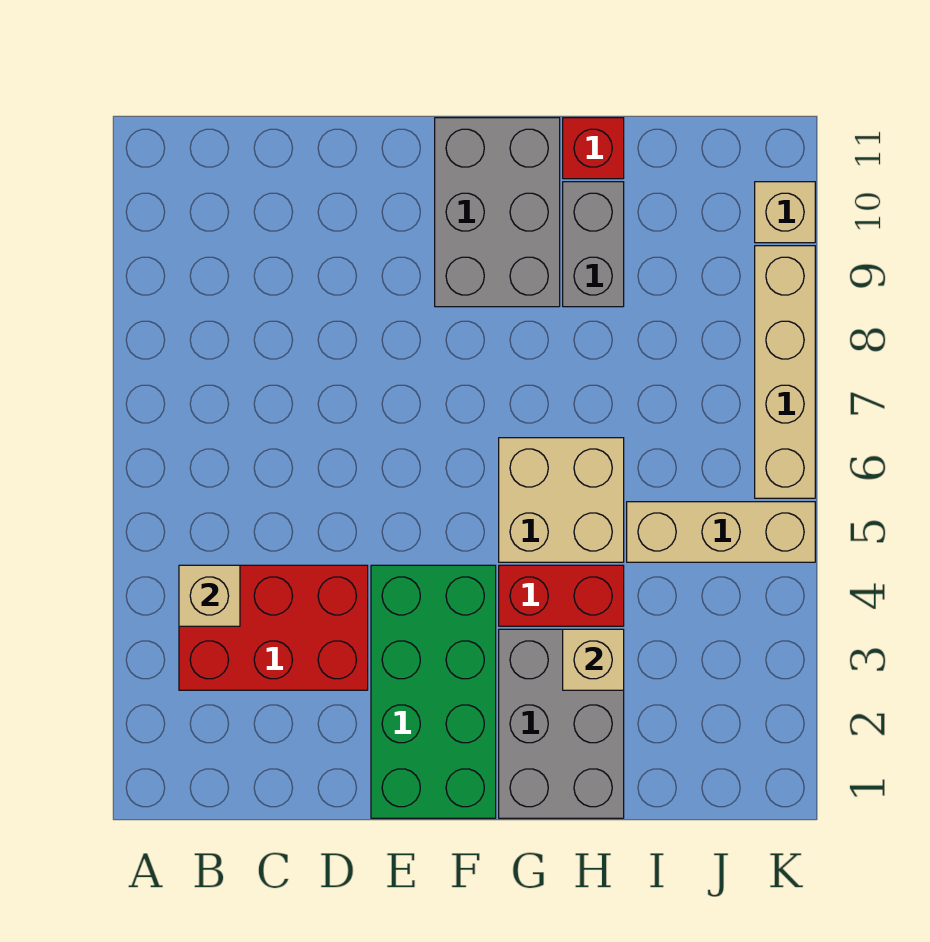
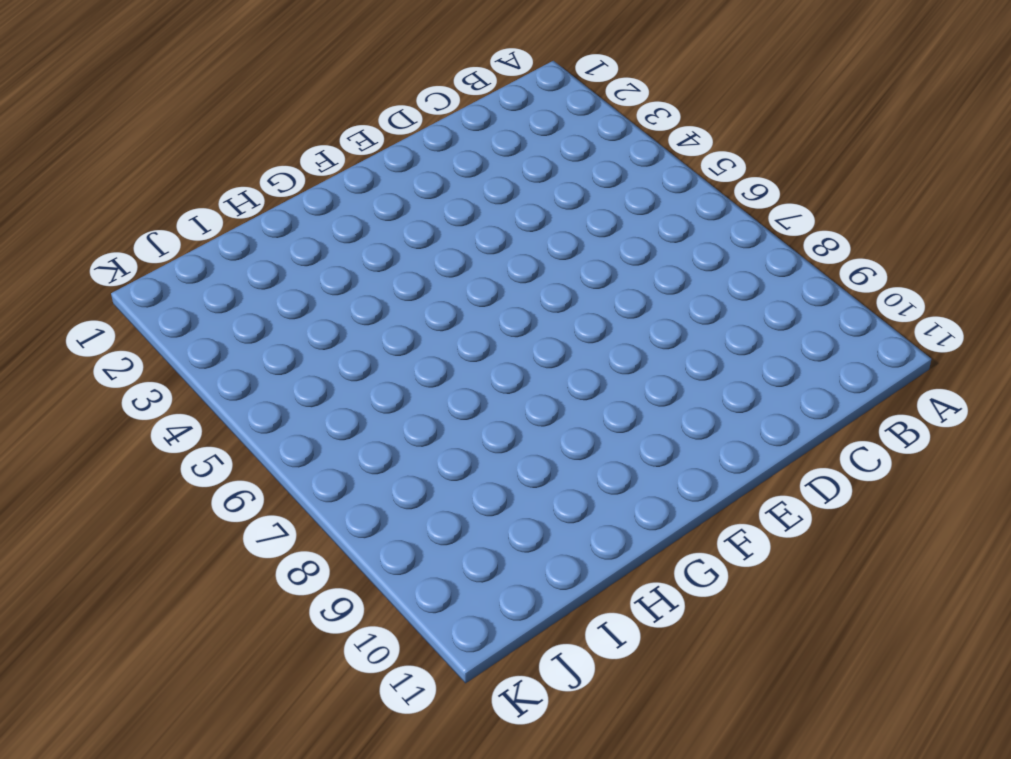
none -> red 2x3 brick [179,565,368,690]
none -> green 2x4 brick [371,565,496,818]
none -> grey 2x3 brick [435,118,560,307]

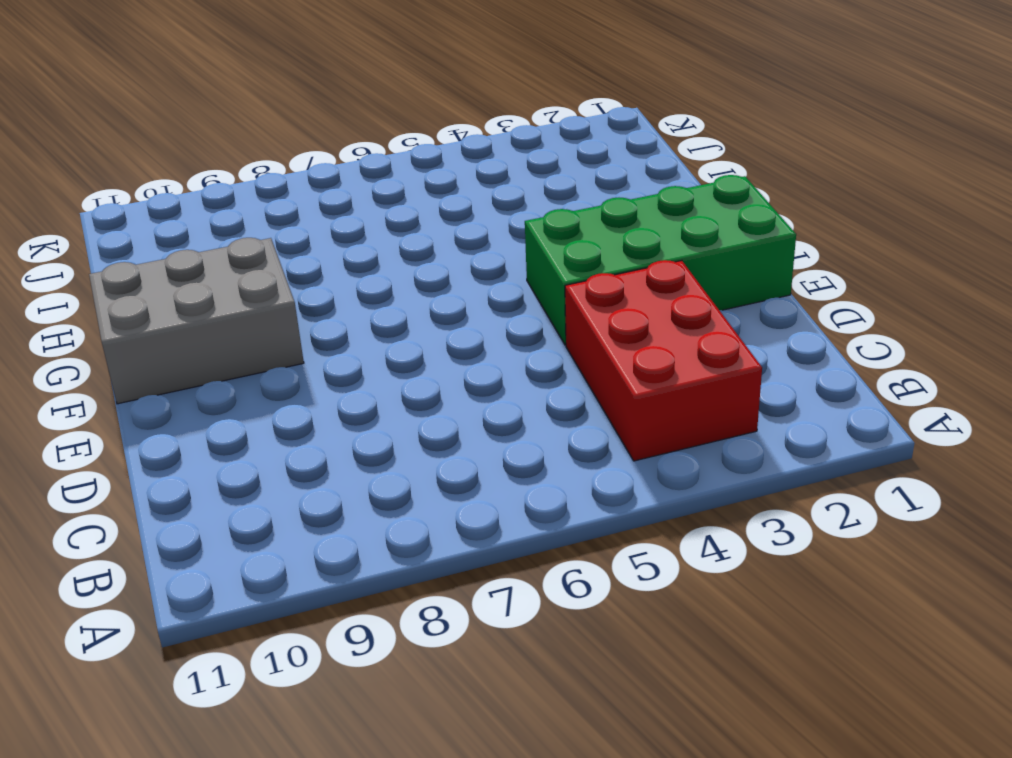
none -> grey 2x3 brick [499,629,624,818]
none -> red 1x2 brick [499,565,624,626]
none -> tan 2x2 brick [499,438,624,562]

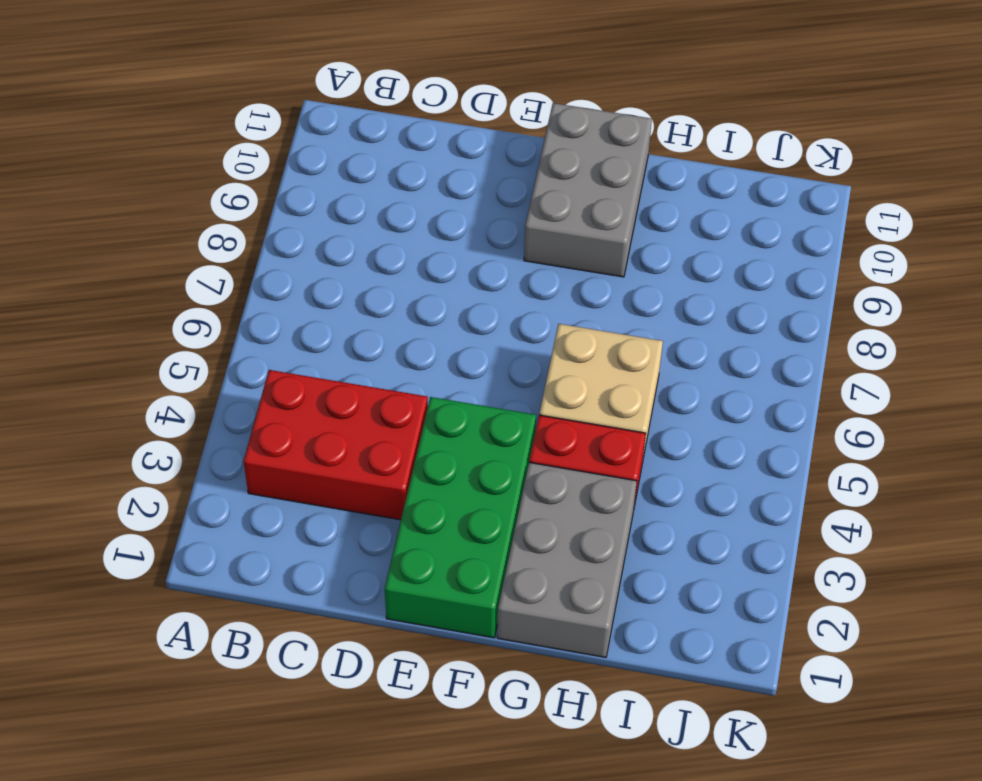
none -> grey 1x2 brick [563,182,624,307]
none -> red 1x1 brick [563,118,624,179]
none -> tan 1x3 brick [627,502,815,562]

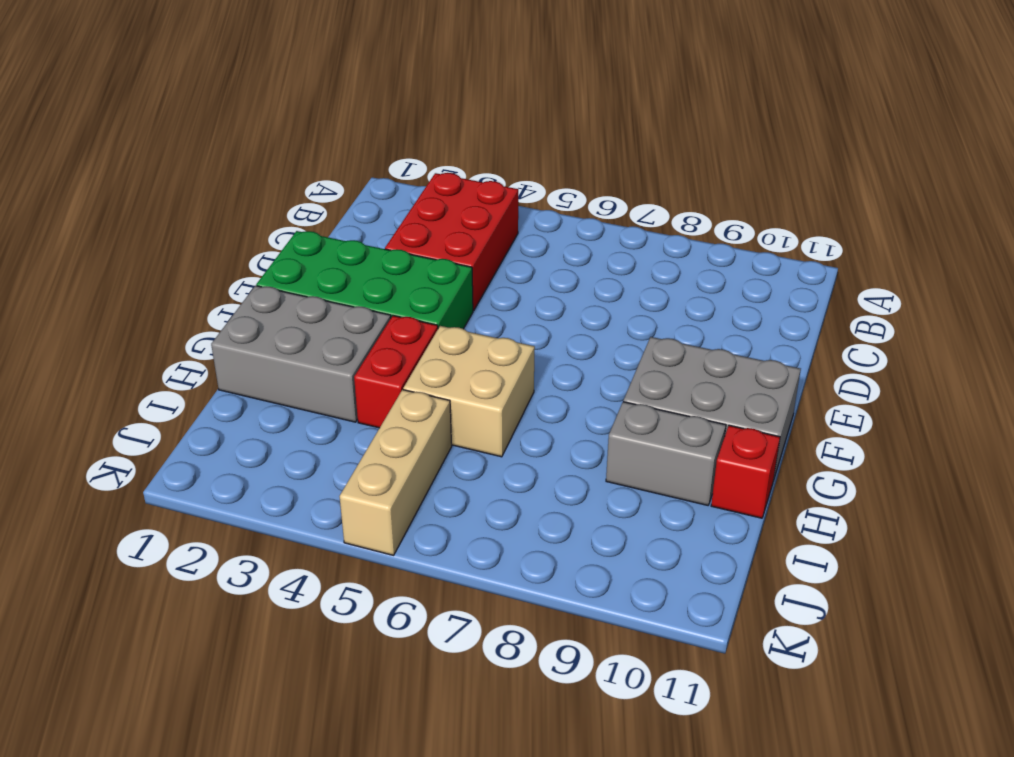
none -> tan 1x4 brick [755,246,815,498]
none -> tan 1x1 brick [755,182,815,243]
none -> tan 1x1 brick [179,565,240,626]

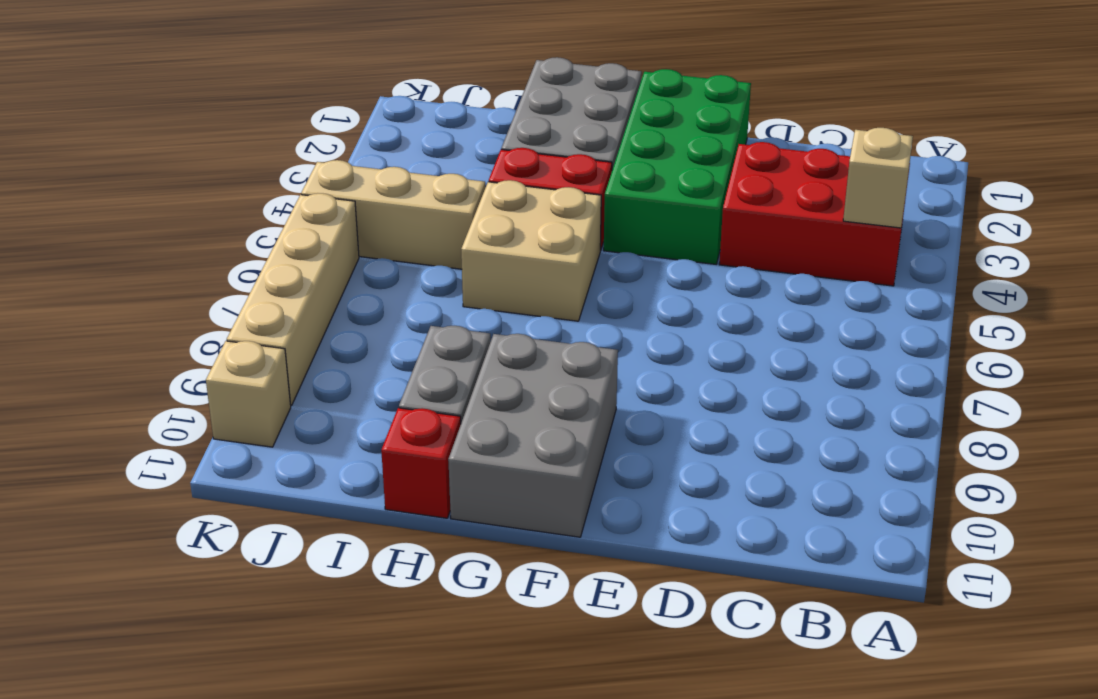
none -> tan 1x1 brick [563,629,624,690]

